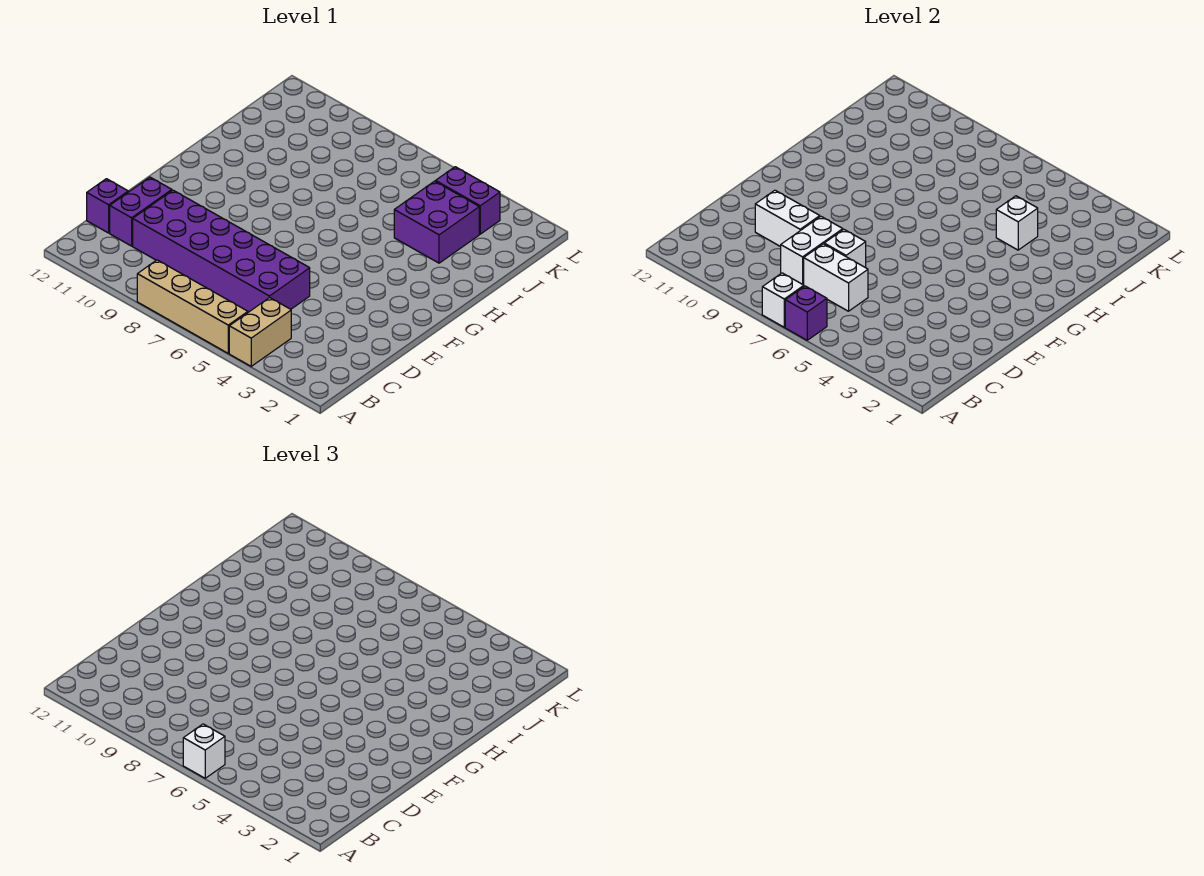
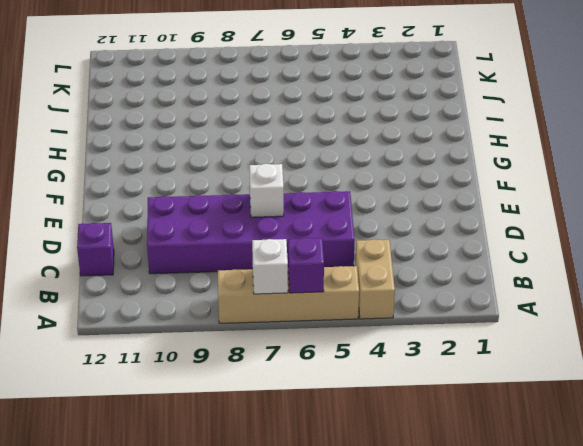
none -> purple 1x2 brick [110,177,172,246]
none -> purple 2x2 brick [394,181,479,263]
none -> purple 1x2 brick [436,167,500,234]

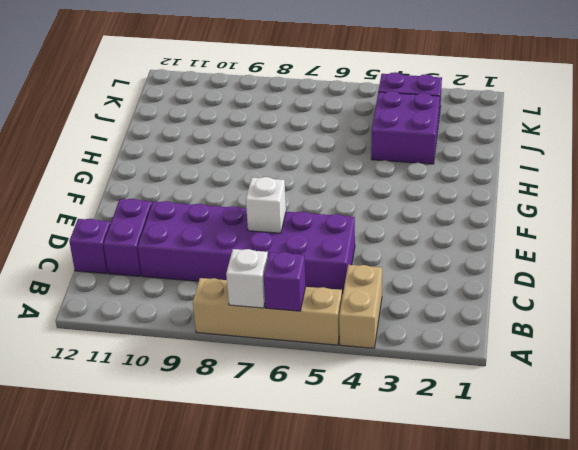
none -> white 1x2 brick [804,244,868,311]
none -> white 1x2 brick [781,216,843,285]
none -> white 1x2 brick [755,190,820,247]

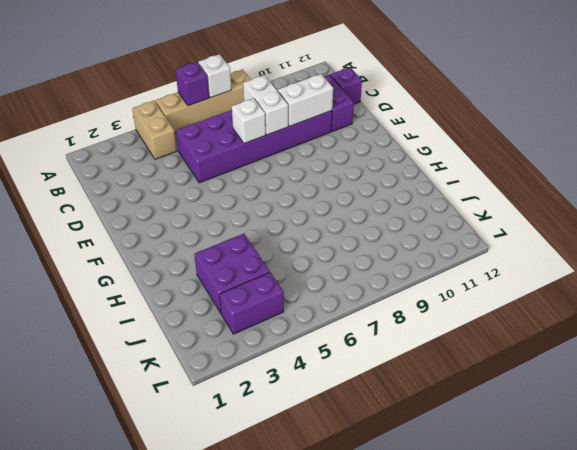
none -> white 1x2 brick [804,244,868,311]
none -> white 1x1 brick [996,196,1038,250]
none -> white 1x1 brick [183,724,225,778]

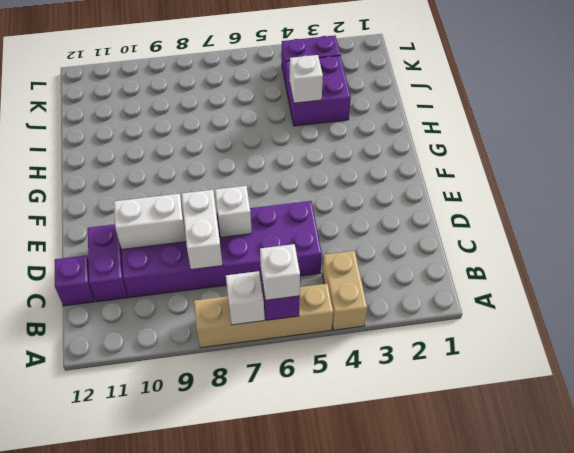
none -> white 1x2 brick [804,244,868,311]

